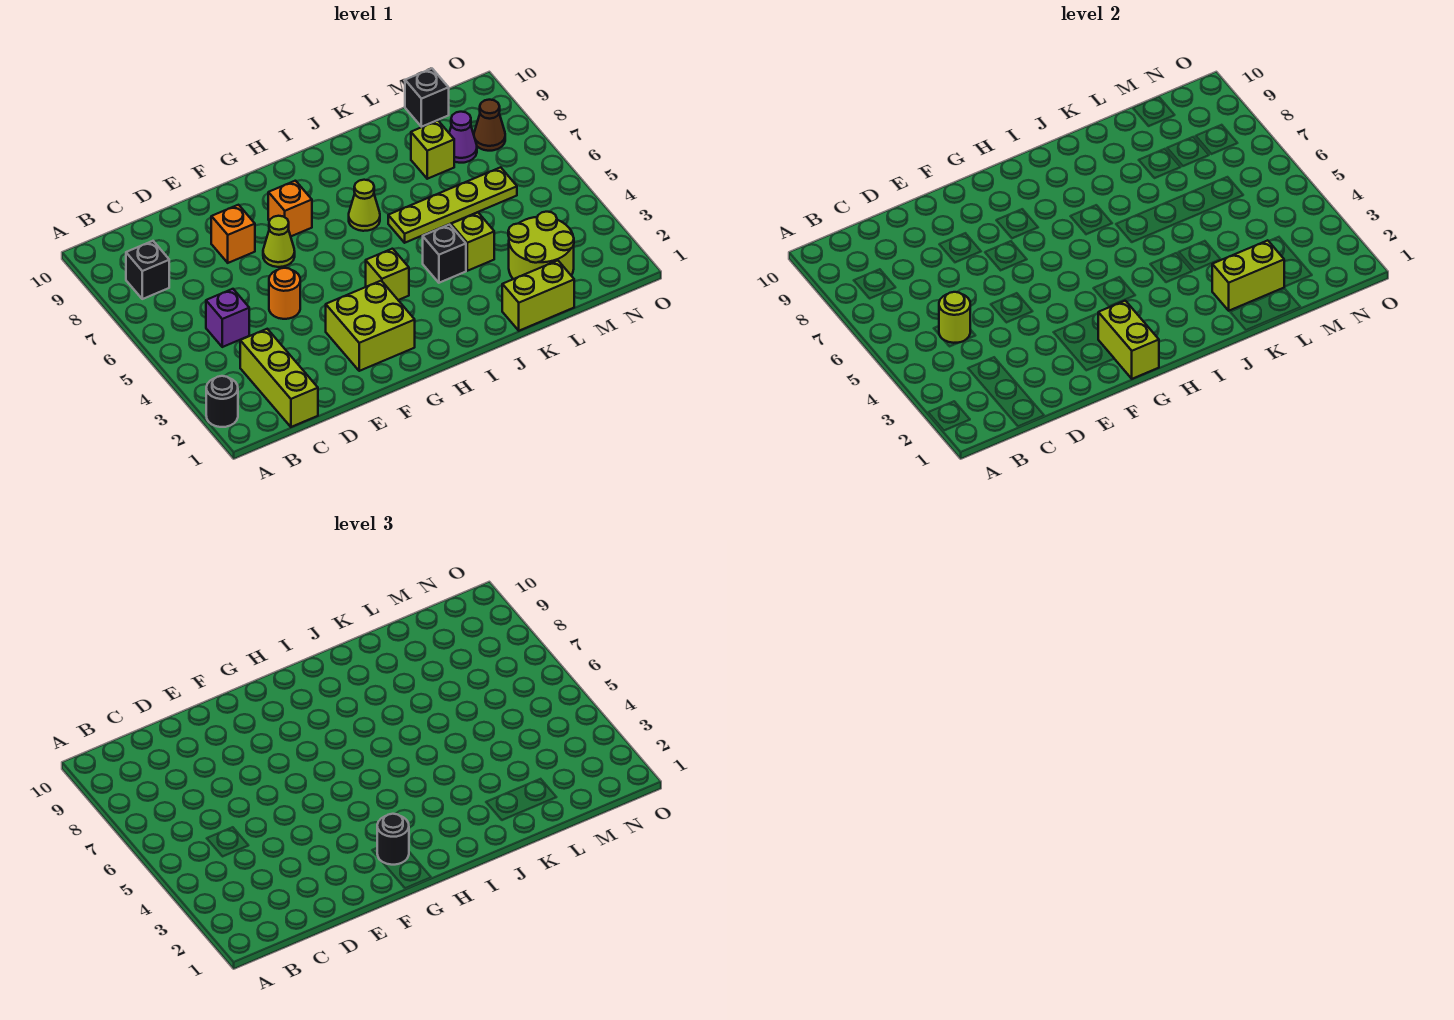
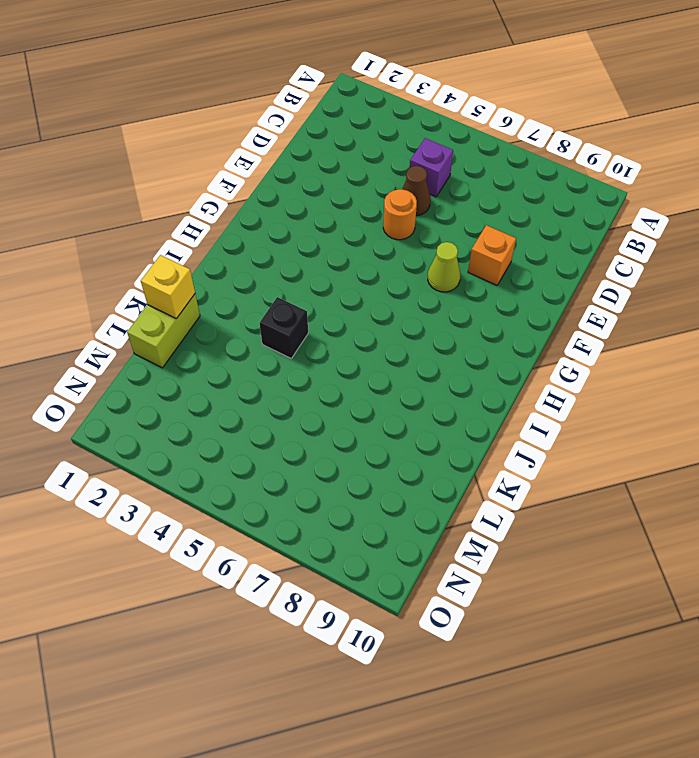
brown 1x1 cone [402,166,430,216] -> brown 1x1 cone moved to [474,100,505,151]
yellow 1x1 brick [141,255,195,319] -> none
none -> black 1x1 round brick [206,376,238,427]
none -> black 1x1 brick [126,241,169,299]
none -> lime 1x3 brick [240,329,318,427]

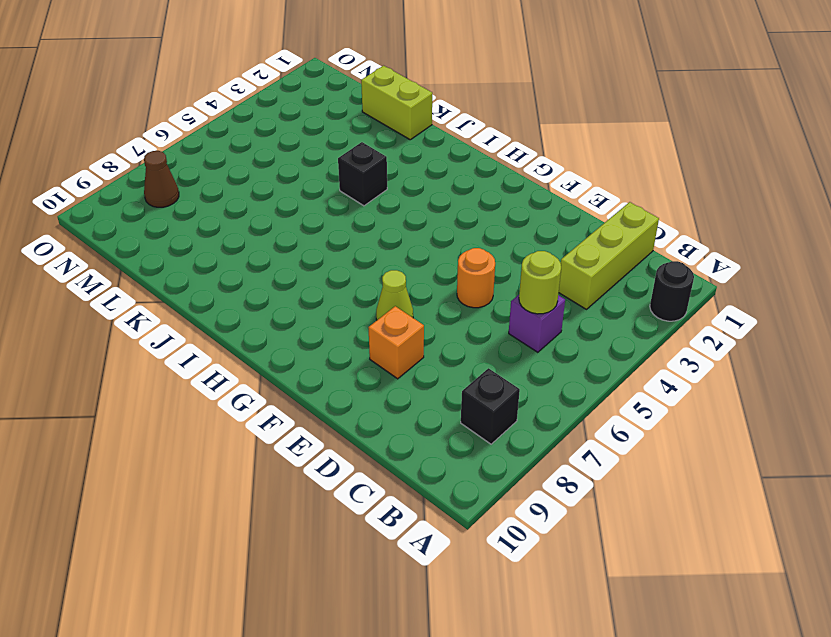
none -> lime 2x2 brick [326,281,415,371]
none -> orange 1x1 brick [268,181,312,236]
none -> lime 1x1 brick [366,249,409,300]

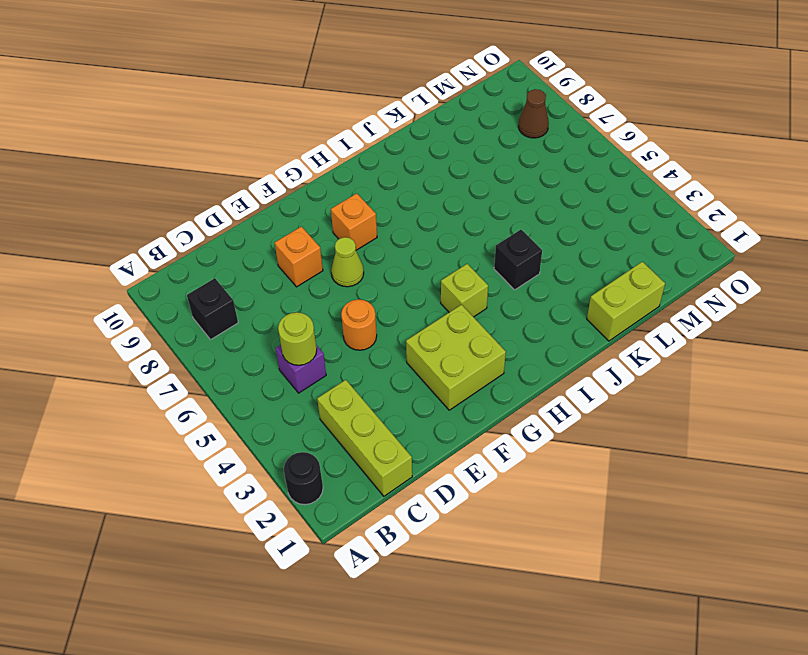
none -> lime 1x1 cone [349,180,380,231]
none -> lime 1x4 plate [388,167,517,243]
none -> lime 1x1 brick [451,212,494,271]

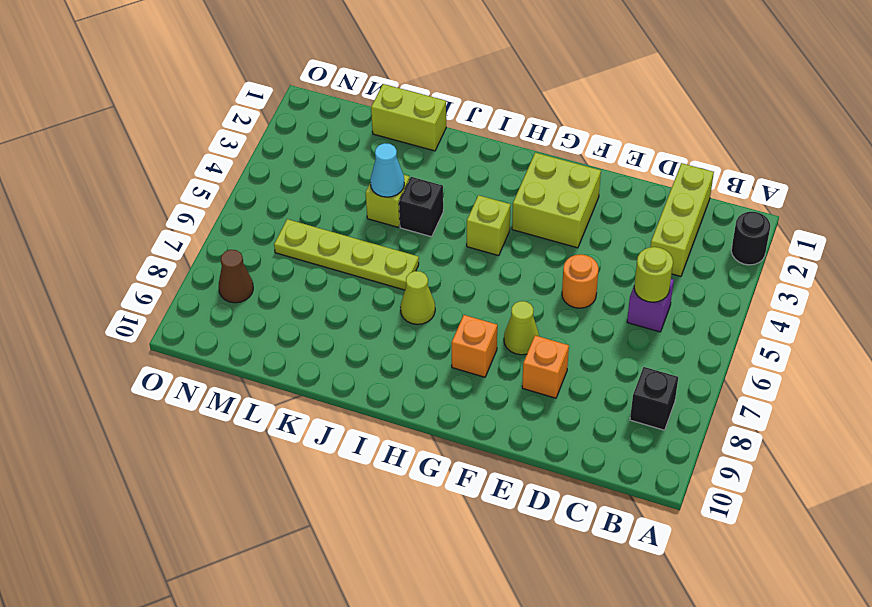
cyan 1x1 cone [370,143,404,197] -> none
none -> lime 2x2 round brick [508,212,574,279]
none -> lime 1x1 brick [411,121,454,179]
none -> purple 1x1 cone [449,112,477,163]

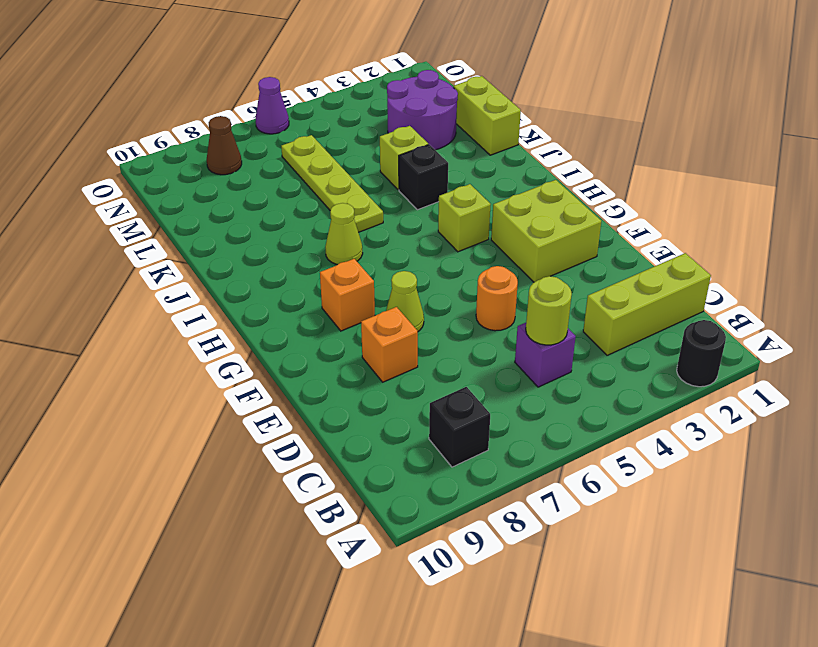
purple 2x2 round brick [387,70,458,150] -> lime 2x2 round brick [508,212,574,279]
purple 1x1 cone [256,77,289,134] -> purple 1x1 cone moved to [449,112,477,163]
none -> lime 1x1 brick [411,121,454,179]
none -> black 1x1 brick [405,69,449,127]
none -> lime 1x2 brick [1098,301,1159,379]

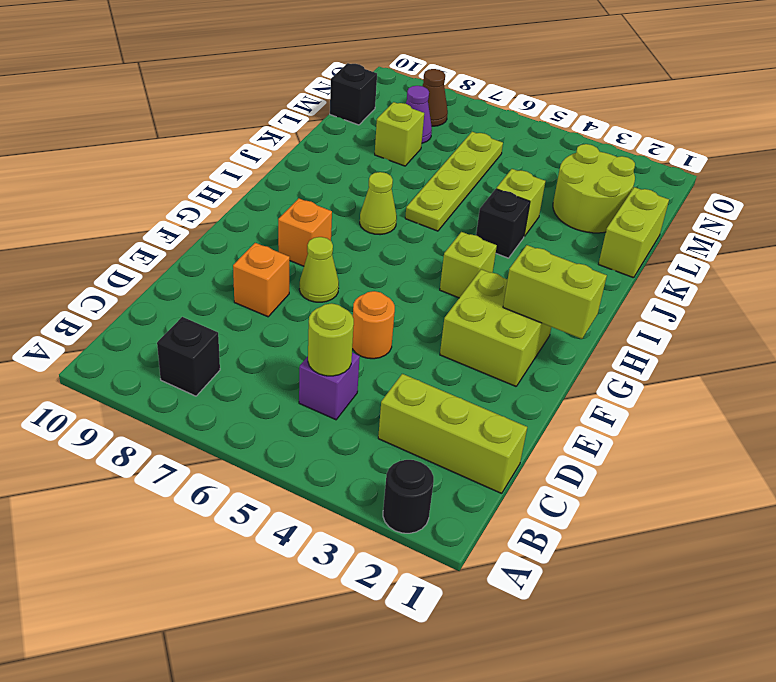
none -> lime 1x2 brick [1212,240,1284,311]
none -> black 1x1 round brick [377,814,409,865]

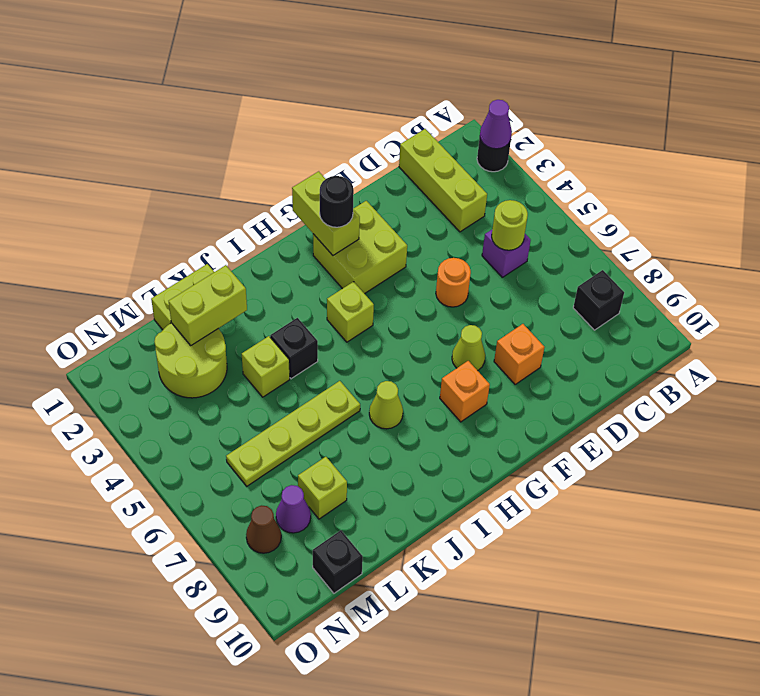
purple 1x1 cone [480,100,512,149] -> none

